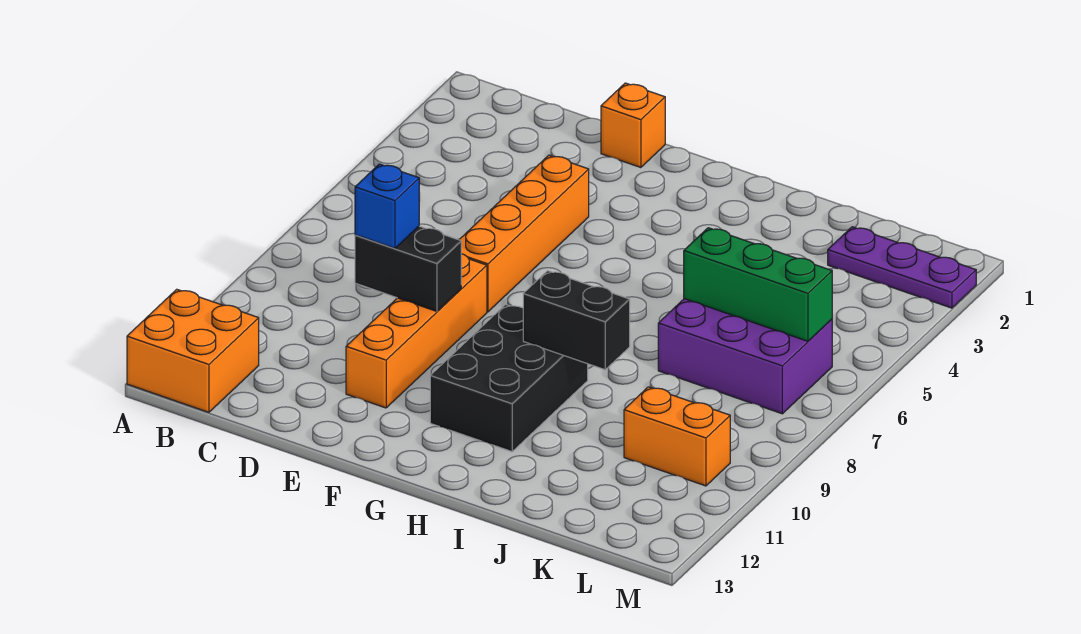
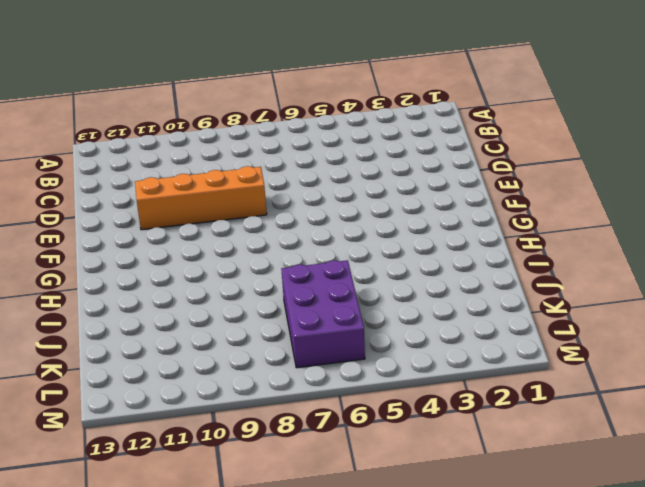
none -> orange 2x2 brick [127,289,259,412]
none -> orange 1x1 brick [601,83,665,168]
none -> orange 1x4 brick [459,155,589,312]

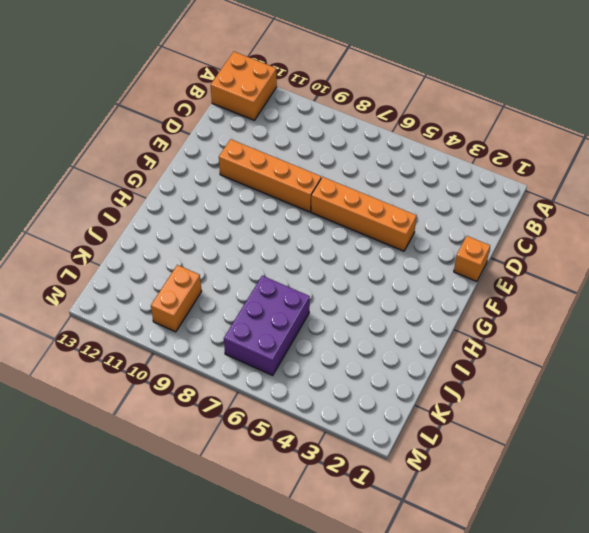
none -> black 2x3 brick [430,305,588,452]
none -> purple 1x3 plate [828,227,976,308]
none -> black 1x2 brick [355,226,461,311]

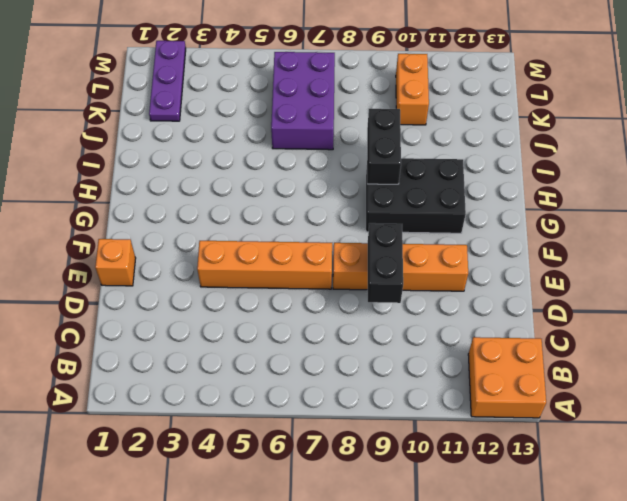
none -> green 1x3 brick [684,228,832,341]
none -> blue 1x1 brick [355,164,419,248]

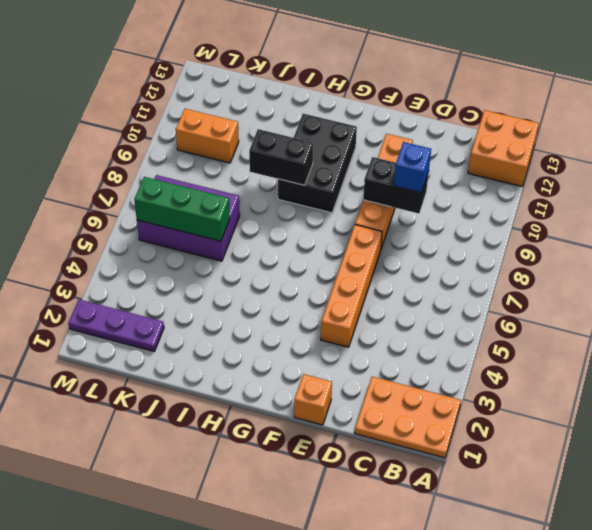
orange 2x3 plate [355,377,461,458] -> none

